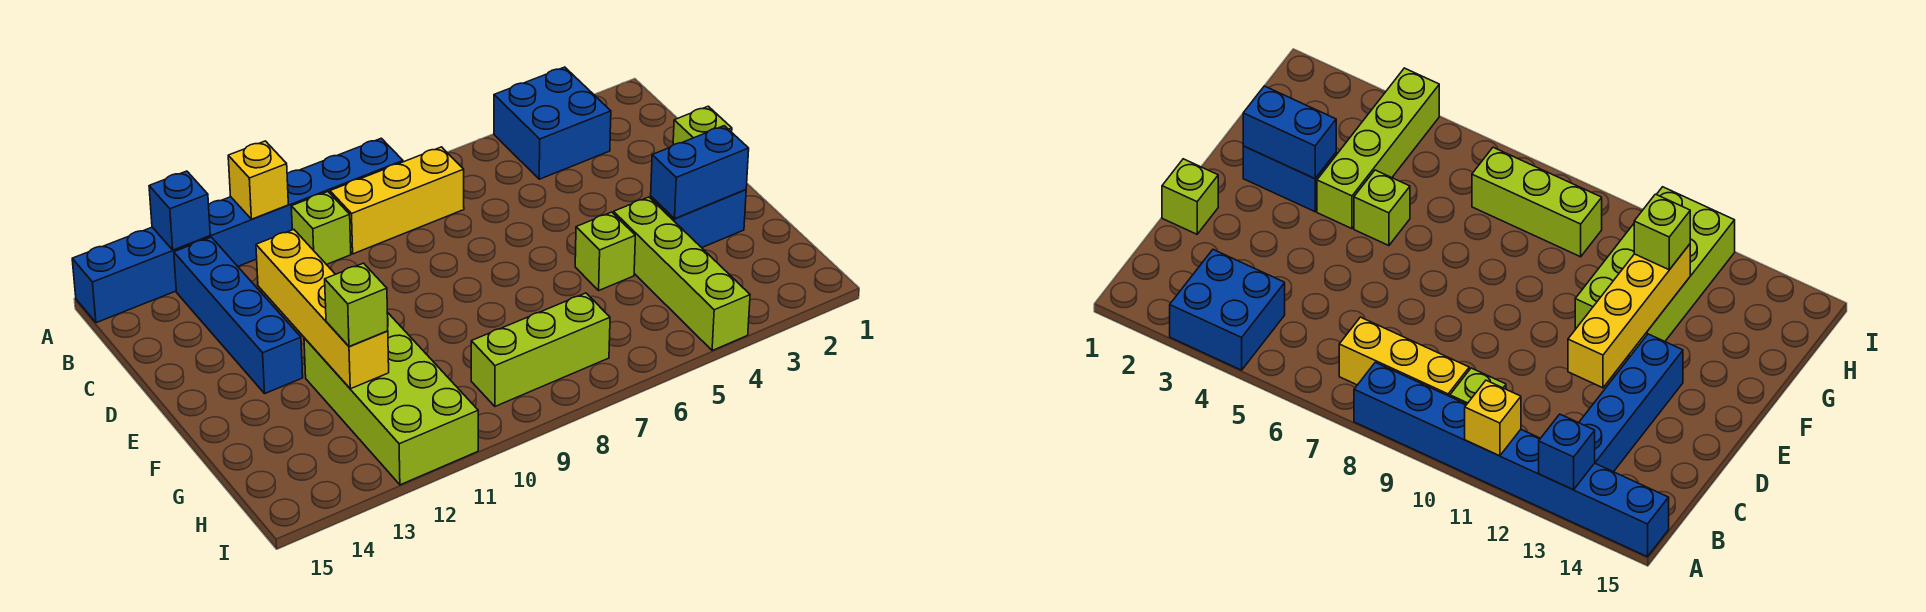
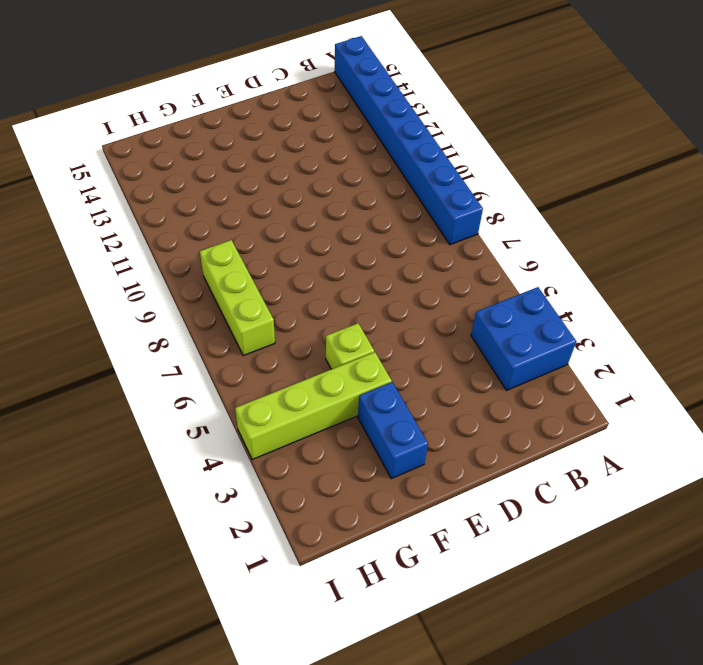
none -> yellow 1x3 brick [330,147,464,254]
none -> lime 1x1 brick [291,192,351,265]
none -> blue 1x4 brick [174,237,303,393]

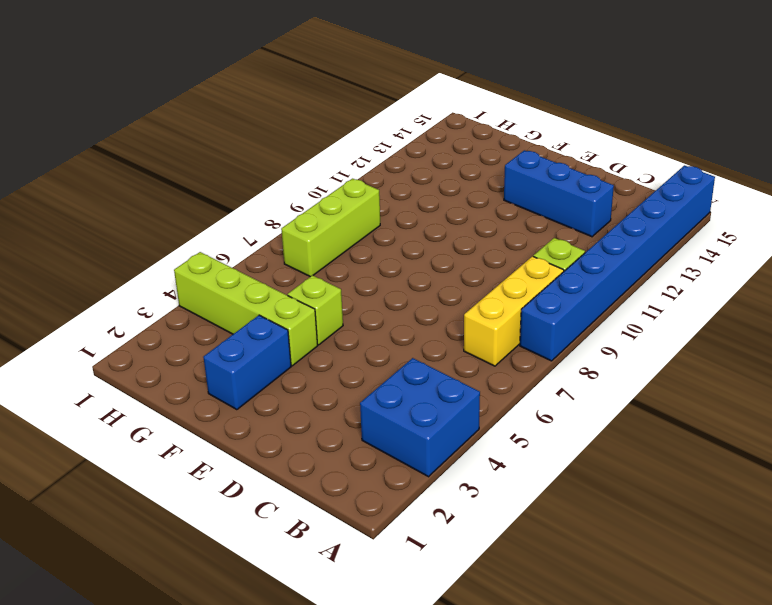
blue 1x3 brick [504,150,614,237] -> blue 1x4 brick [174,237,303,393]
none -> lime 1x1 brick [673,106,732,145]
none -> lime 2x4 brick [304,312,478,485]
none -> yellow 1x1 brick [228,141,288,219]

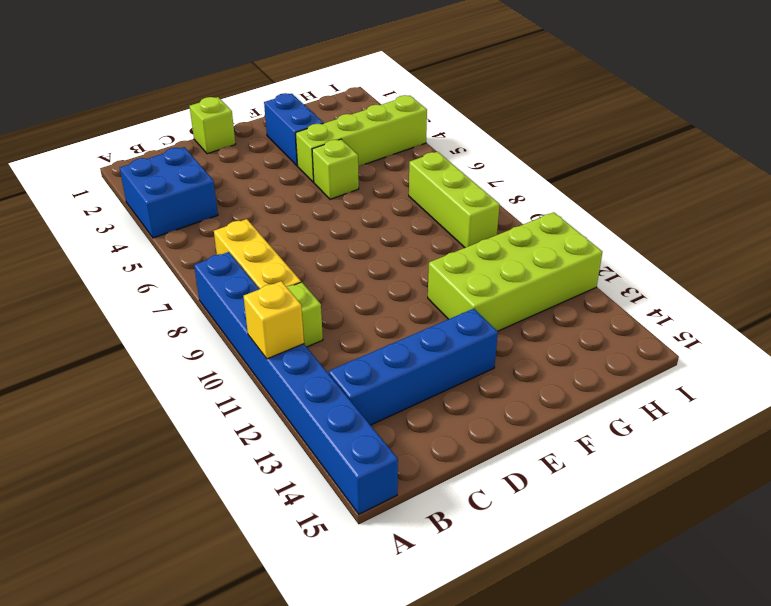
none -> blue 1x1 brick [149,171,210,250]
none -> yellow 1x4 brick [256,230,389,389]
none -> blue 1x2 brick [651,126,749,218]

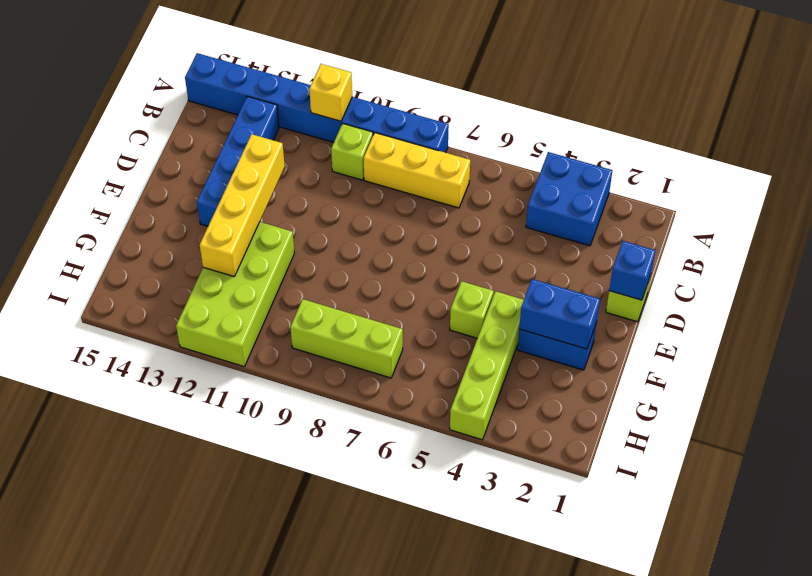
blue 1x1 brick [609,241,655,300] -> blue 1x1 brick moved to [149,171,210,250]
none -> lime 1x1 brick [325,263,388,347]

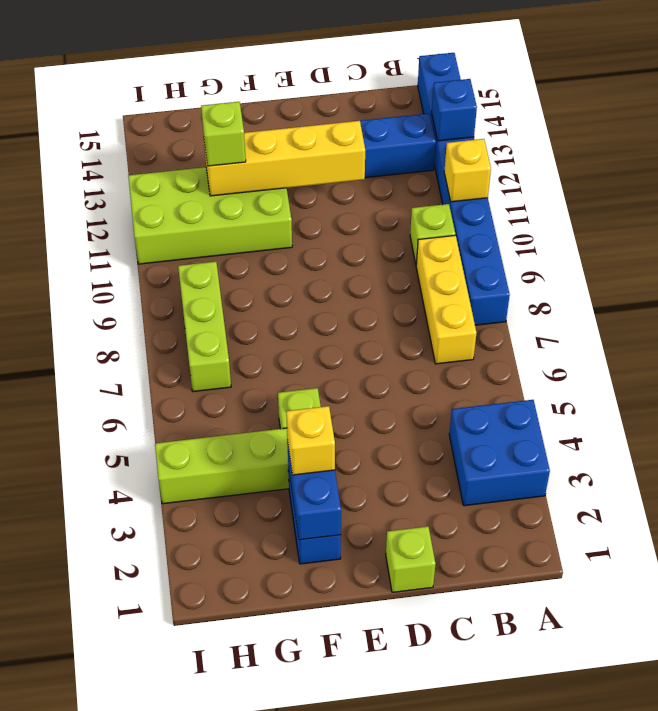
yellow 1x1 brick [286,406,335,475] -> none

